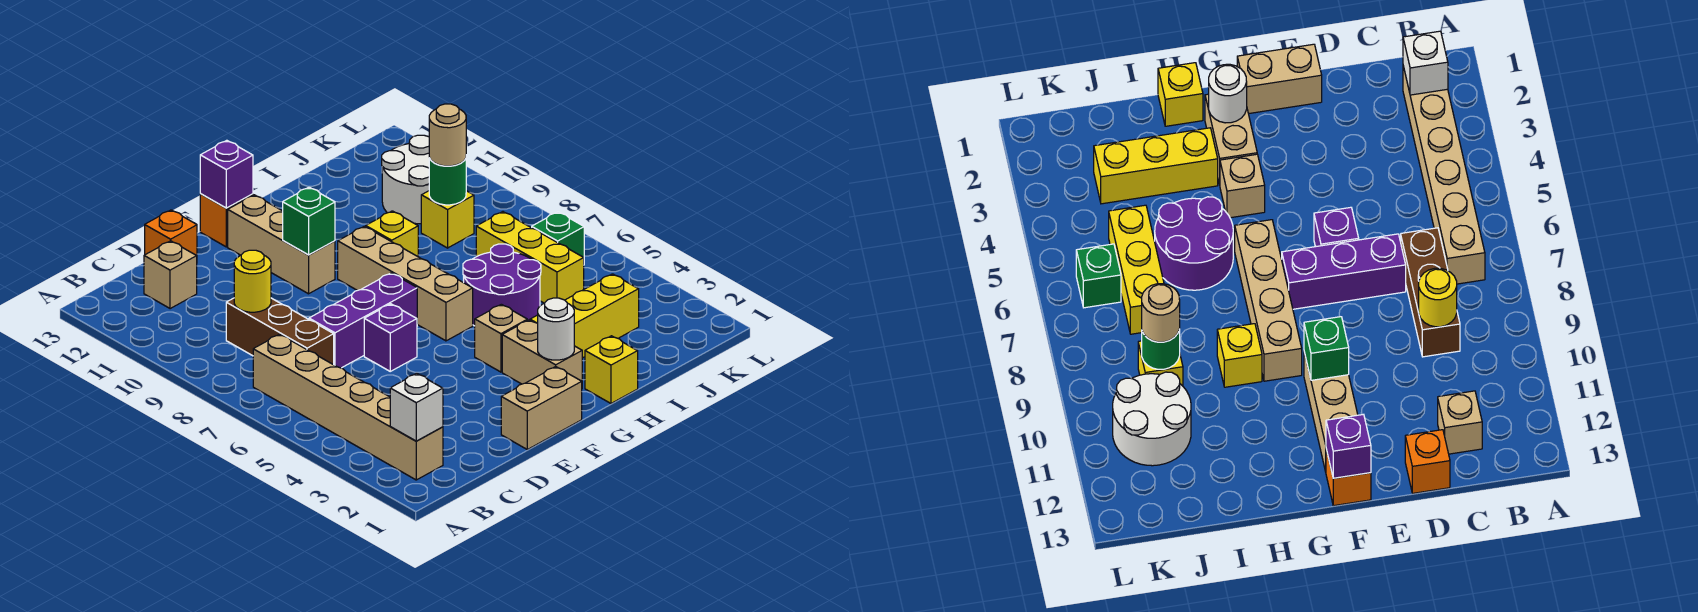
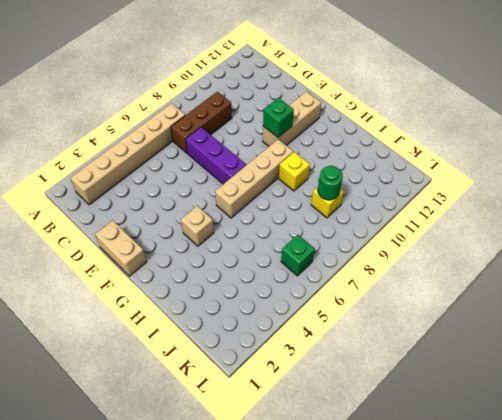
none -> tan 1x1 brick [144,241,197,309]
none -> orange 1x1 brick [145,210,197,256]
none -> purple 1x1 brick [364,304,417,371]

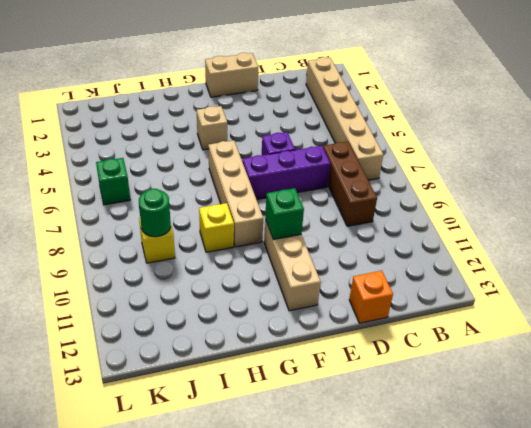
none -> tan 1x1 brick [144,241,197,309]
none -> orange 1x1 brick [200,194,253,247]
none -> tan 1x2 brick [502,320,582,384]

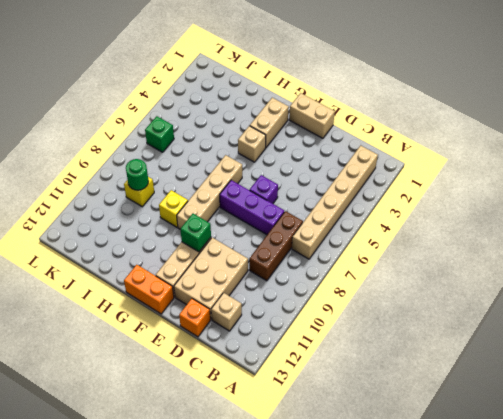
tan 2x3 brick [174,238,248,320] -> none
orange 1x2 brick [124,265,174,314] -> orange 1x1 brick [200,194,253,247]
none -> yellow 1x1 brick [585,336,638,403]
none -> yellow 1x3 brick [530,274,639,358]
none -> purple 2x2 round brick [463,244,541,326]

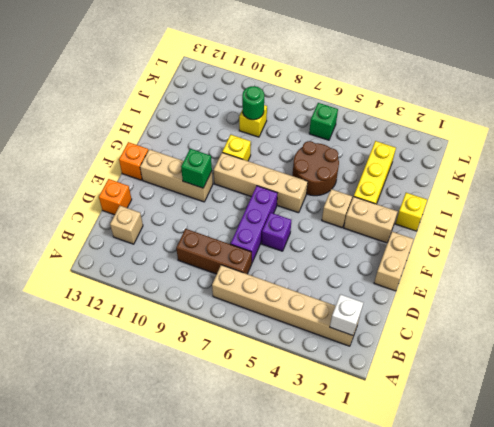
brown 2x2 round brick [293,141,339,196] -> purple 2x2 round brick [463,244,541,326]
none -> yellow 1x3 brick [476,212,584,303]
none -> white 2x2 round brick [382,135,429,224]
none -> yellow 1x1 round brick [234,250,271,312]

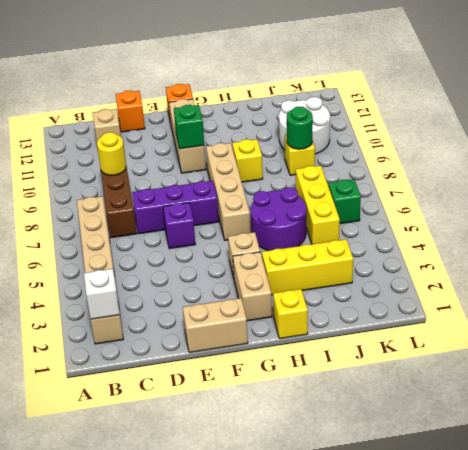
none -> purple 1x1 brick [200,140,253,208]
none -> white 1x1 round brick [537,298,574,360]
none -> tan 1x1 round brick [429,104,466,166]

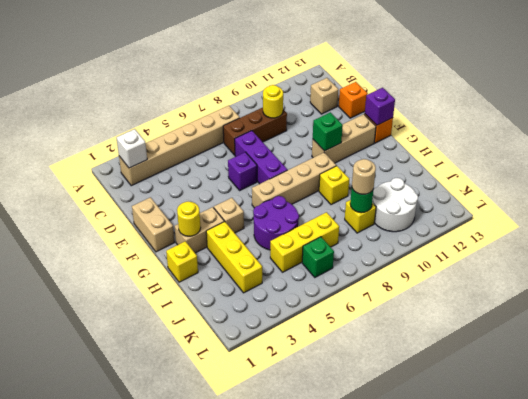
yellow 1x1 round brick [177,202,201,236] -> white 1x1 round brick [537,298,574,360]

